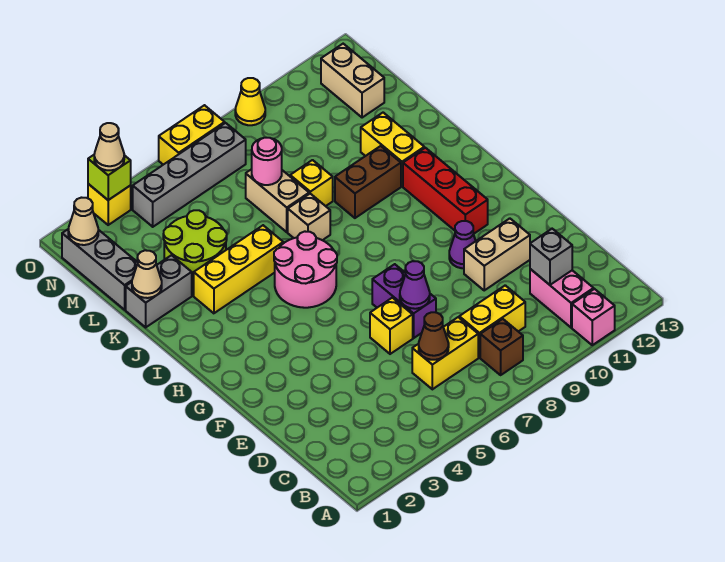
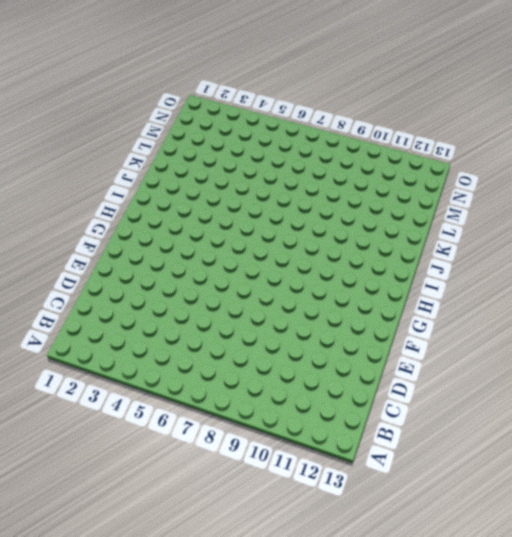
none -> pink 1x1 brick [572,289,615,345]
none -> brown 1x1 brick [480,319,523,375]
none -> pink 1x2 brick [530,269,594,328]
none -> yellow 1x2 brick [412,317,478,389]

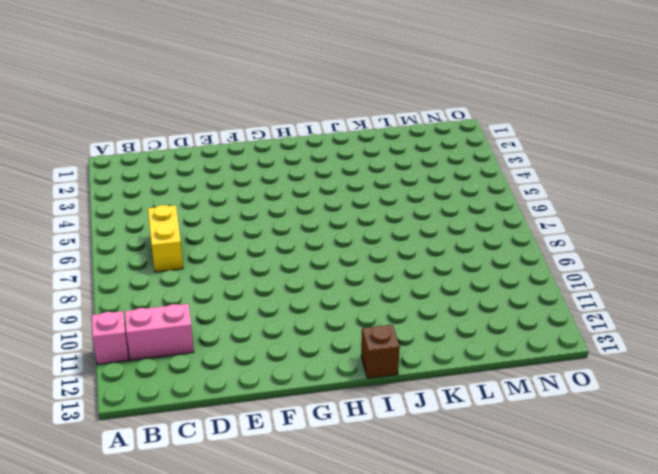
brown 1x1 brick [361,325,400,378] -> brown 1x1 brick moved to [480,319,523,375]
none -> yellow 1x2 brick [459,285,525,358]
none -> yellow 1x1 brick [370,298,413,354]
none -> purple 1x2 brick [372,264,436,338]
none -> tan 1x2 brick [464,218,530,290]

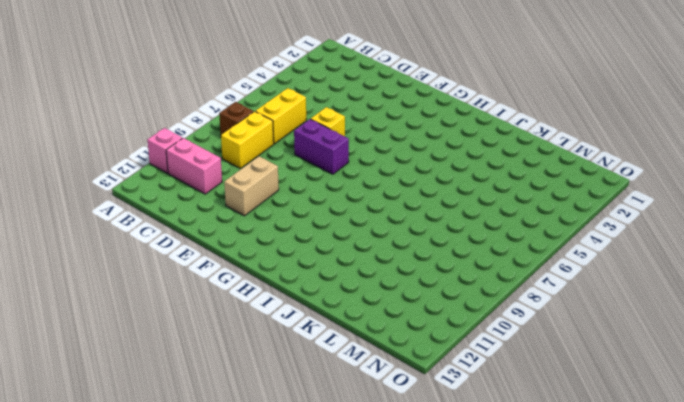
none -> purple 1x1 cone [449,221,476,268]
none -> red 1x3 brick [403,148,488,234]
none -> pink 2x2 round brick [274,232,337,308]
none -> yellow 1x3 brick [194,225,283,313]

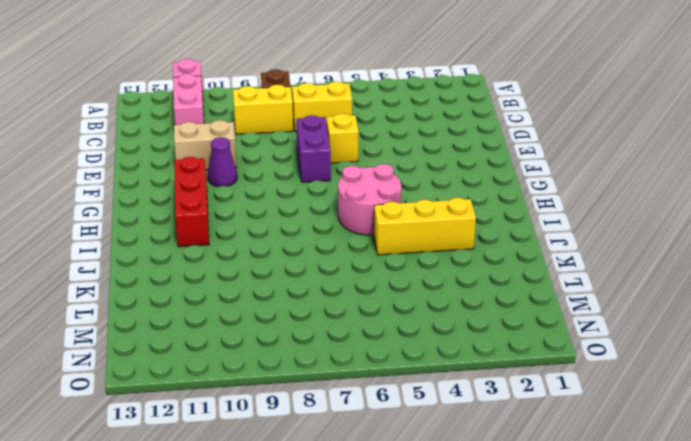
none -> tan 1x1 brick [288,194,330,240]
none -> brown 1x2 brick [335,146,401,218]
none -> yellow 1x2 brick [361,113,424,186]
none -> grey 1x2 brick [126,255,192,327]

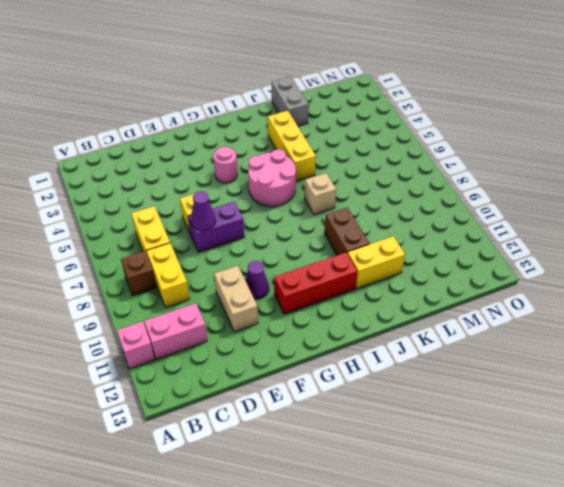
pink 1x1 round brick [213,147,237,183] -> pink 1x1 round brick moved to [252,138,282,185]
none -> lime 2x2 round brick [163,210,227,286]
none -> tan 1x2 brick [246,169,309,232]
none -> yellow 1x1 brick [290,160,333,206]
none -> grey 1x3 brick [62,229,138,310]

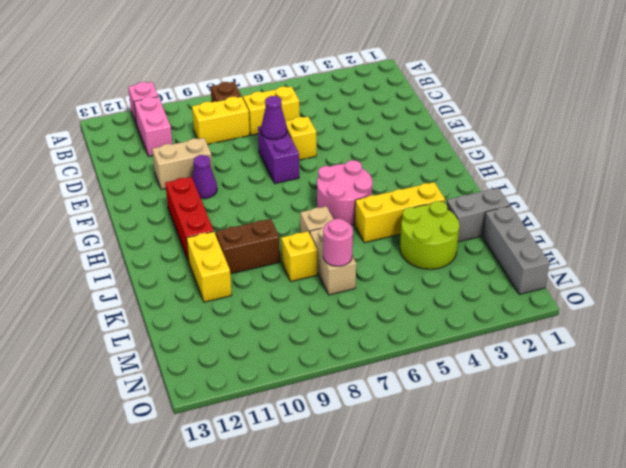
none -> tan 1x2 brick [321,44,384,118]
none -> grey 1x4 brick [133,123,246,227]
none -> yellow 1x1 brick [88,184,131,225]
none -> yellow 1x2 brick [159,105,225,165]

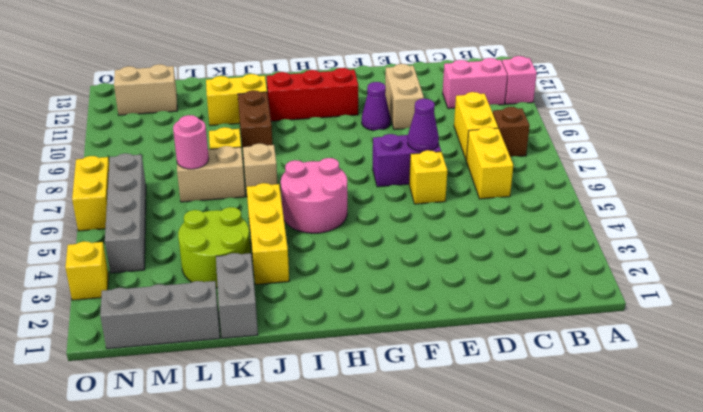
none -> yellow 1x1 cone [235,78,265,125]
none -> brown 1x1 cone [419,312,449,360]
none -> grey 1x1 brick [530,229,572,285]
none -> tan 1x1 cone [132,250,162,298]

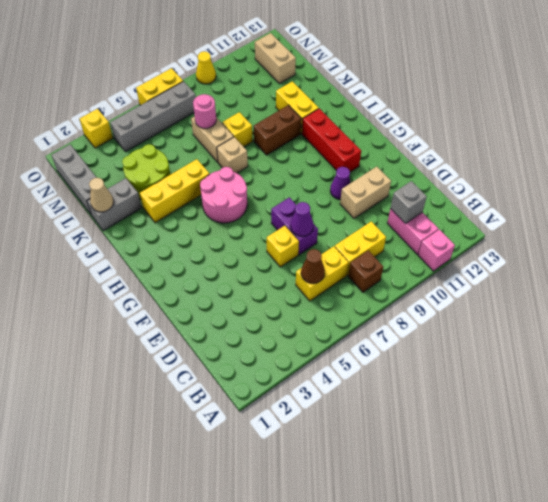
none -> tan 1x1 cone [68,198,98,245]
none -> lime 1x1 brick [88,155,131,200]
none -> tan 1x1 cone [94,123,124,170]

